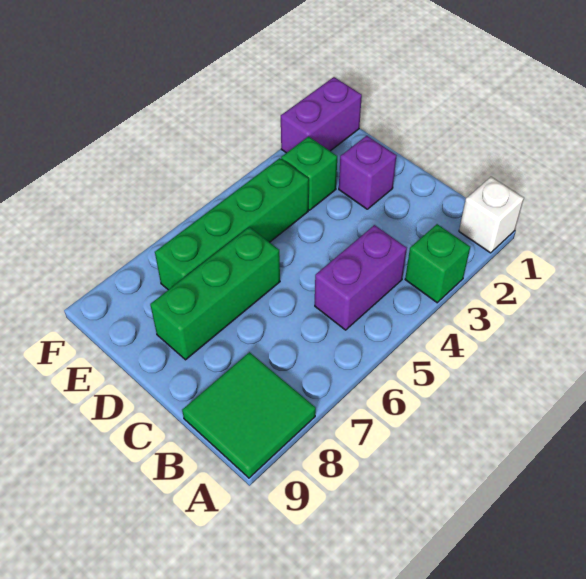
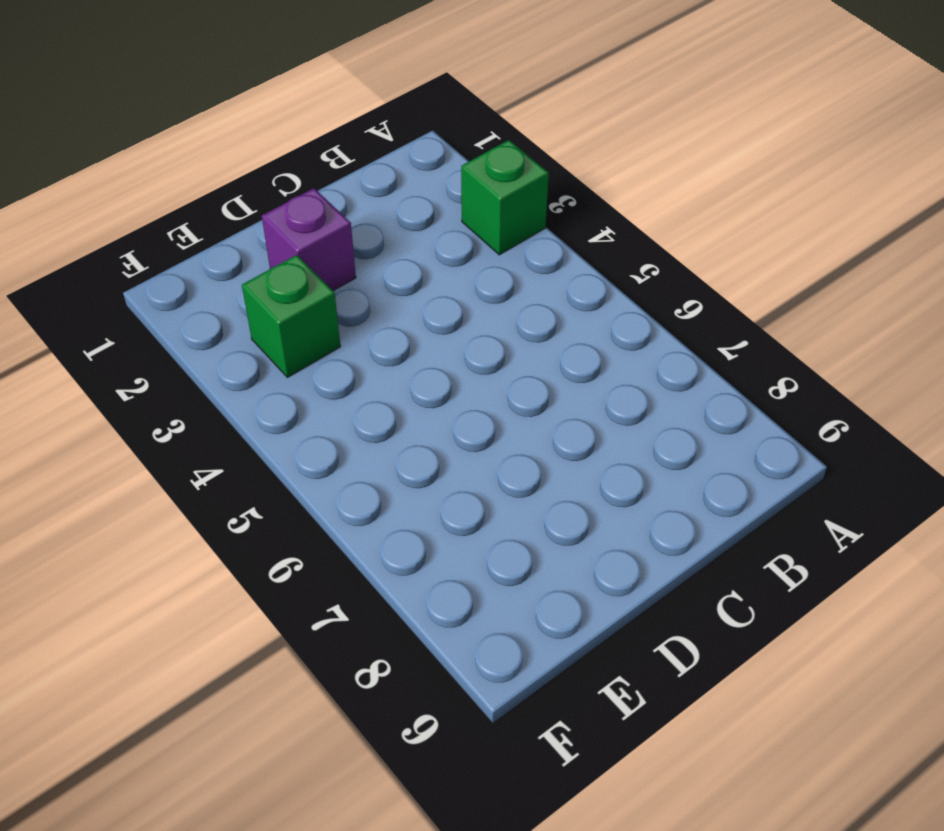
none -> white 1x1 brick [459,177,524,253]
none -> green 2x2 tile [182,352,316,478]

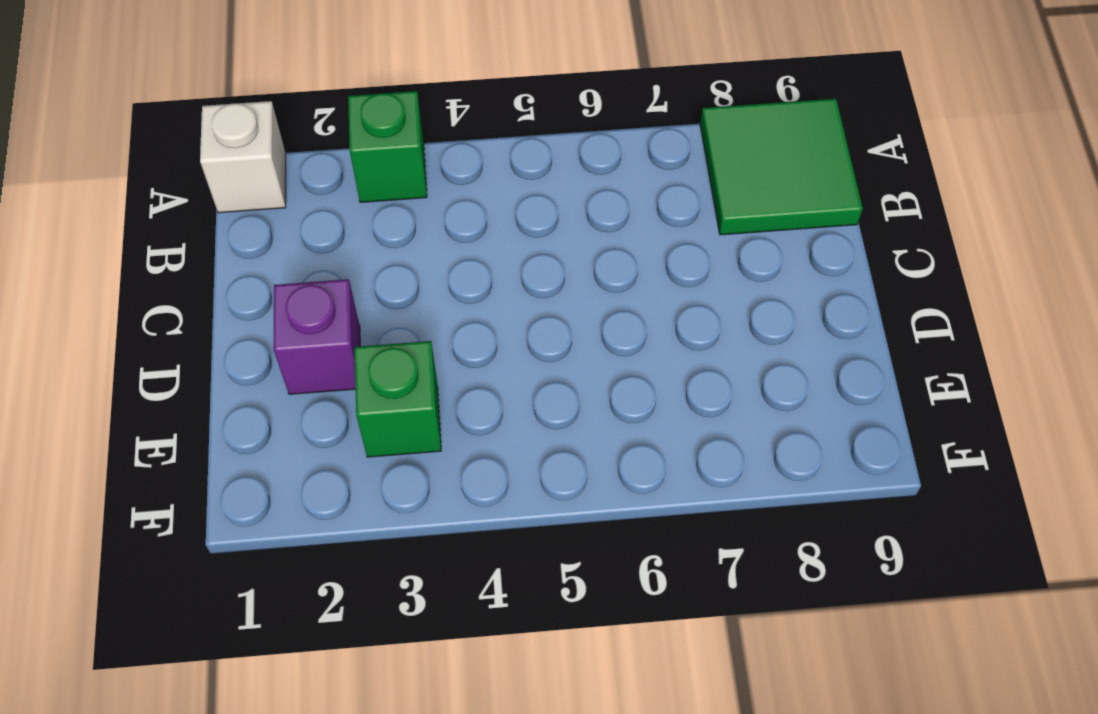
none -> purple 1x2 brick [315,225,407,330]
none -> green 1x3 brick [150,227,280,360]

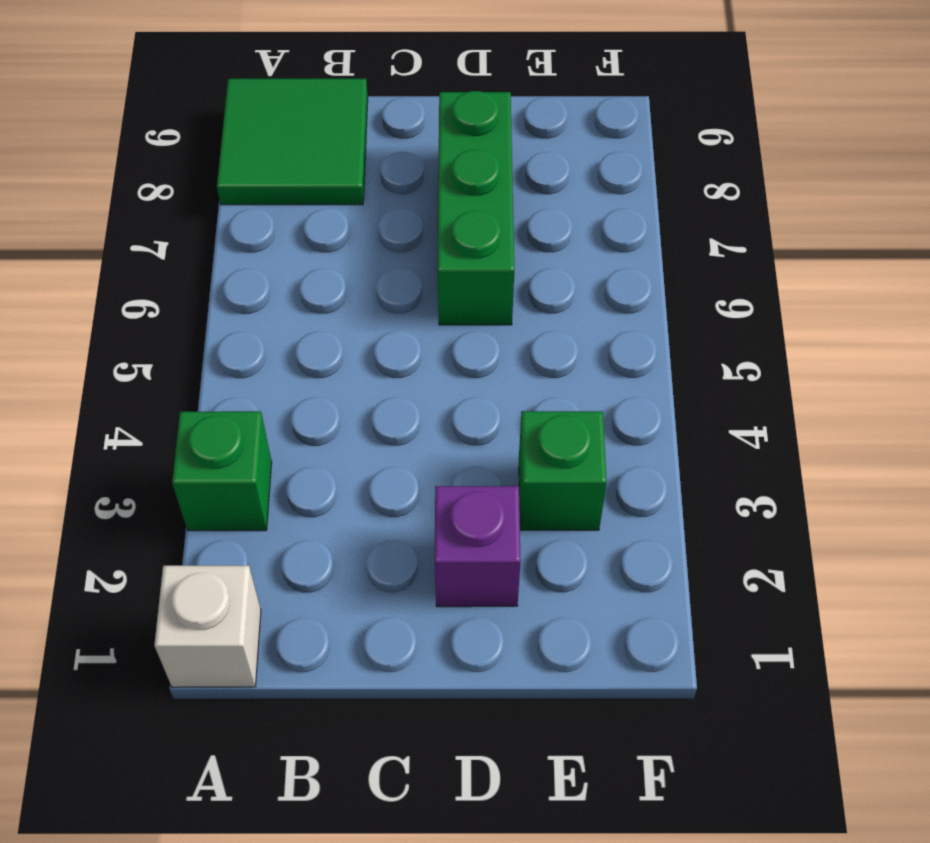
none -> purple 1x2 brick [315,225,407,330]
none -> green 1x4 brick [155,158,309,290]

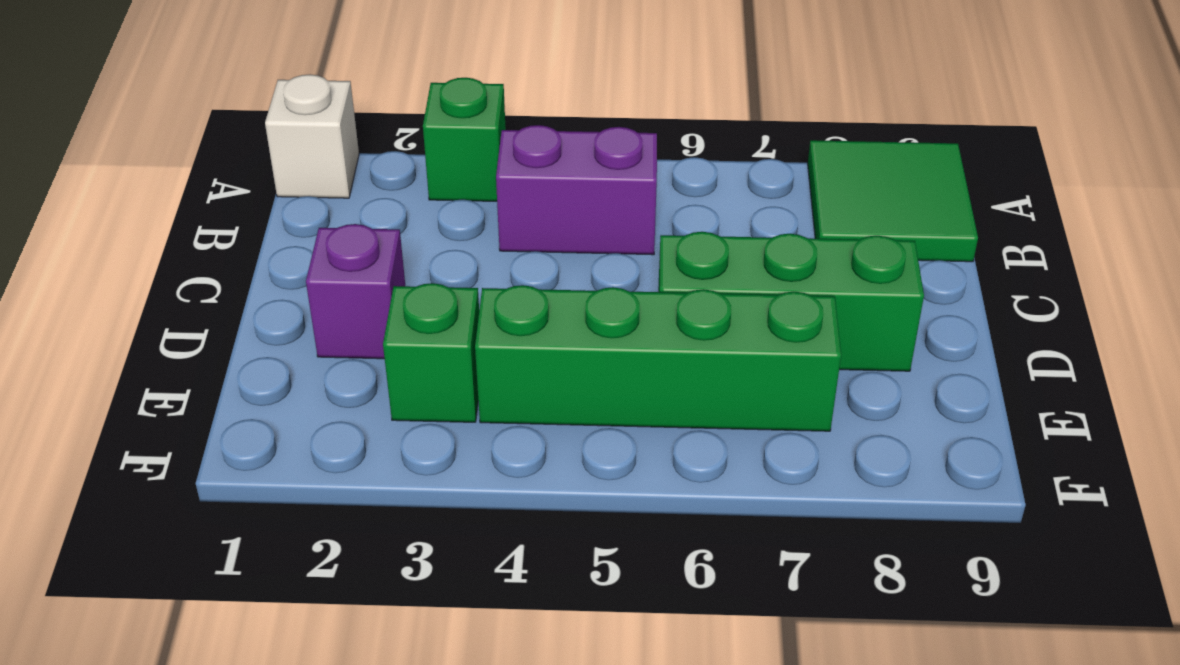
none -> purple 1x2 brick [281,77,362,153]

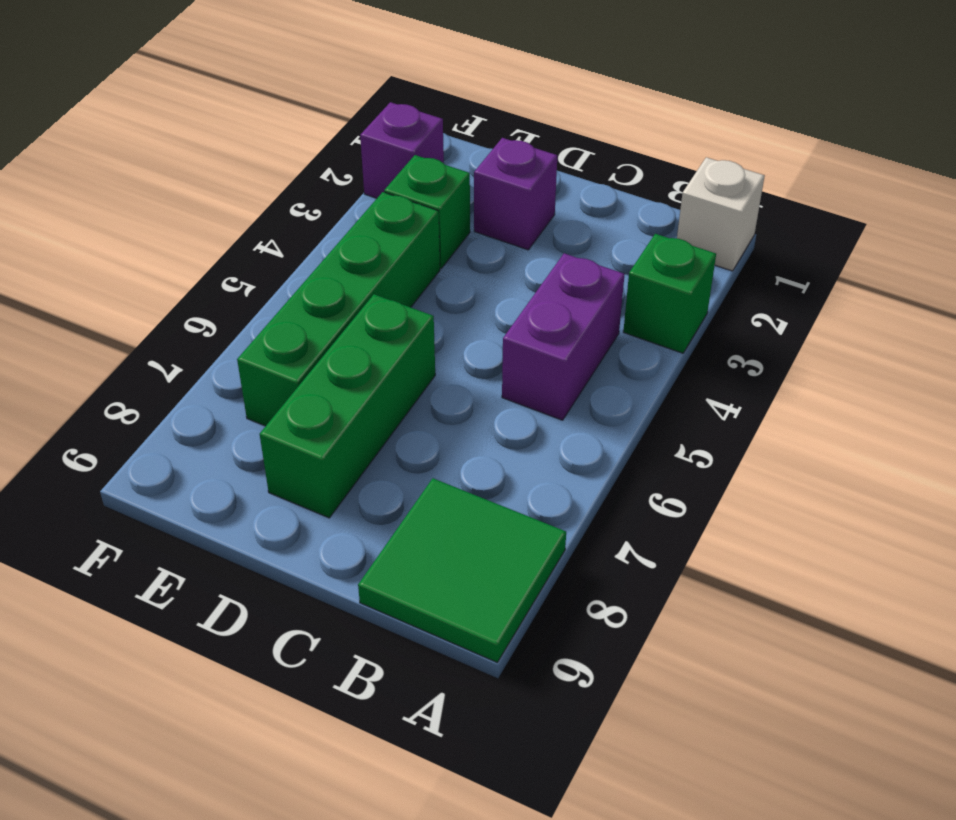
purple 1x1 brick [360,102,444,198] -> purple 1x2 brick [281,77,362,153]

